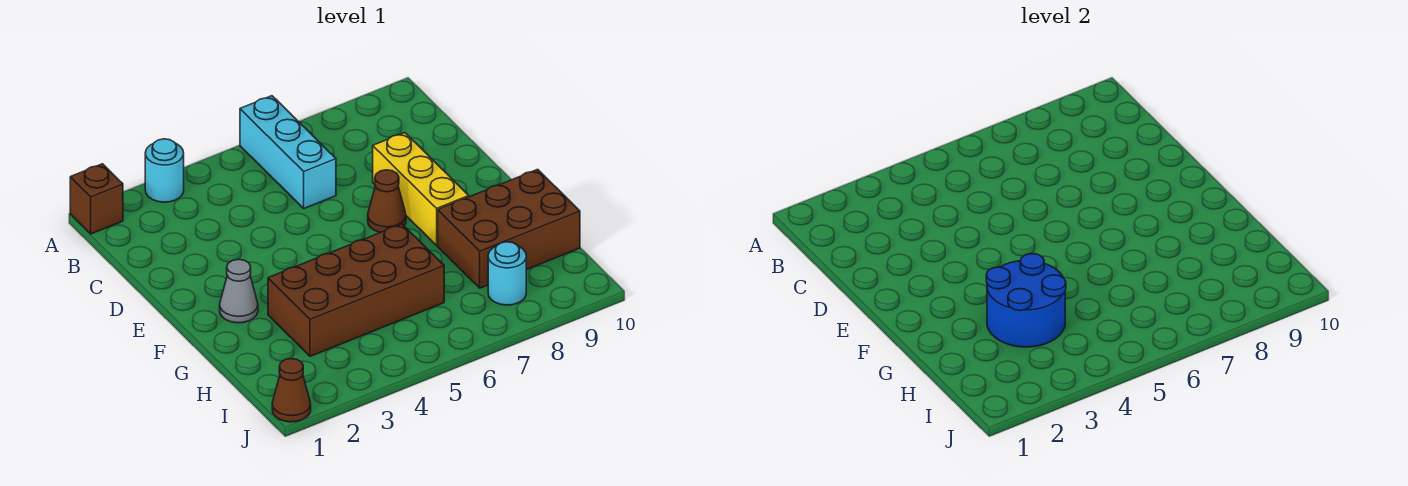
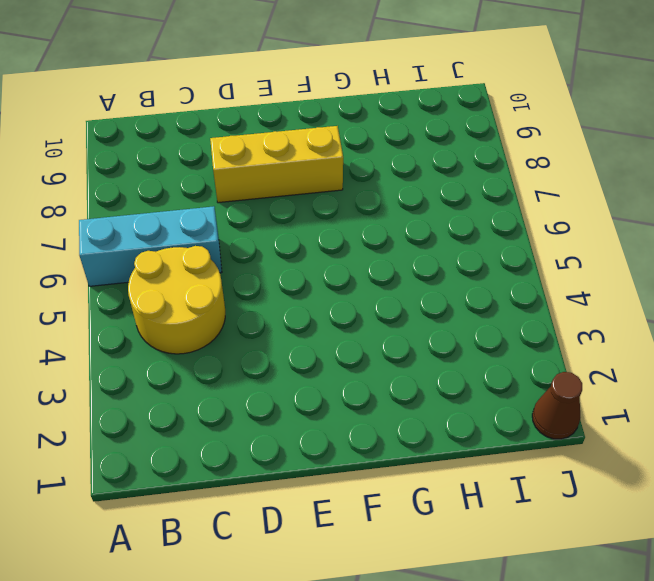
yellow 2x2 round brick [128,246,225,354] -> none
none -> brown 1x1 brick [70,164,123,234]
none -> cyan 1x1 round brick [145,139,184,202]

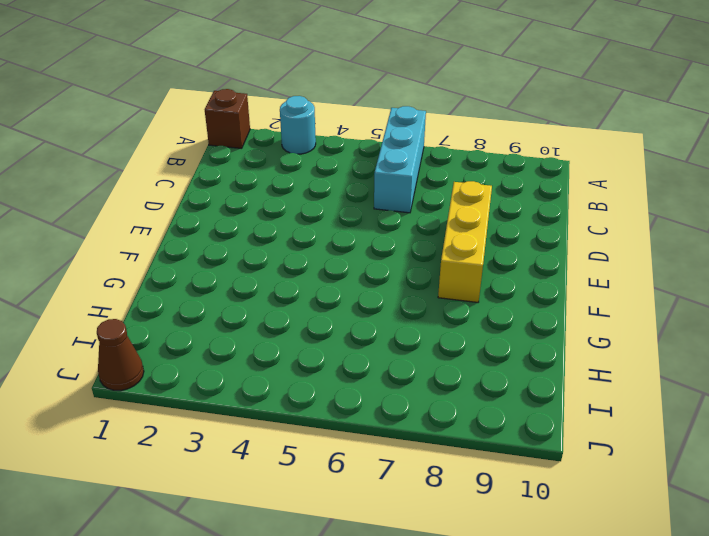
none -> brown 1x1 cone [368,170,406,232]
none -> grey 1x1 cone [220,259,258,323]

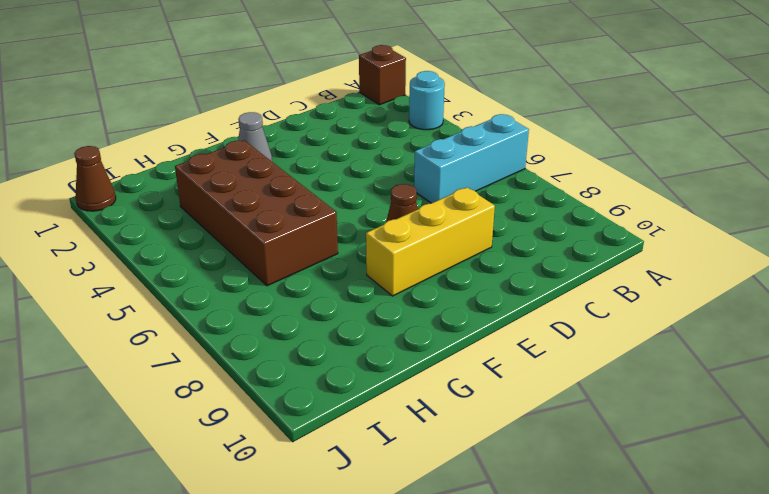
none -> brown 2x3 brick [438,169,580,288]
none -> cyan 1x1 round brick [488,242,526,305]

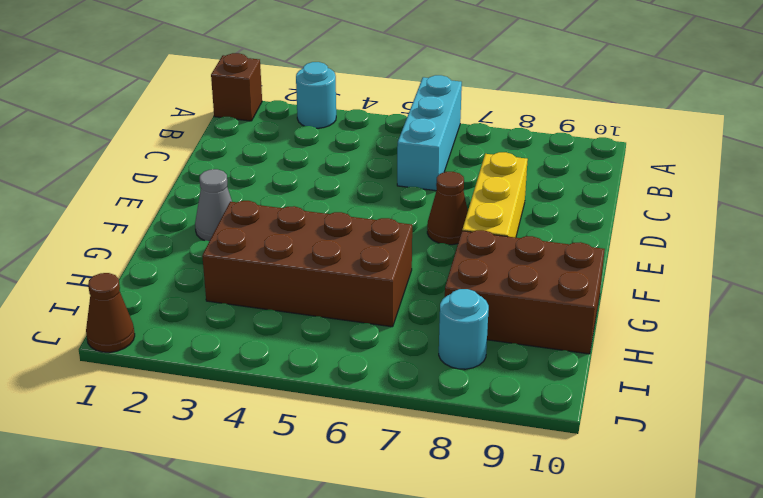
none -> blue 2x2 round brick [986,254,1066,347]

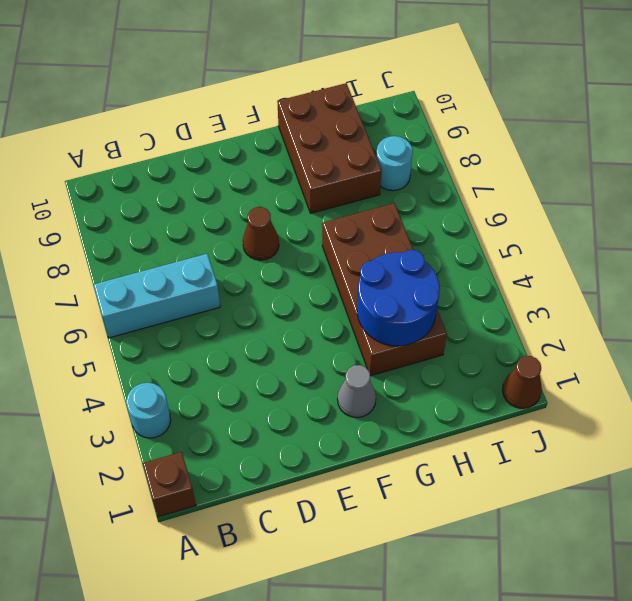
none -> yellow 1x3 brick [373,133,469,245]

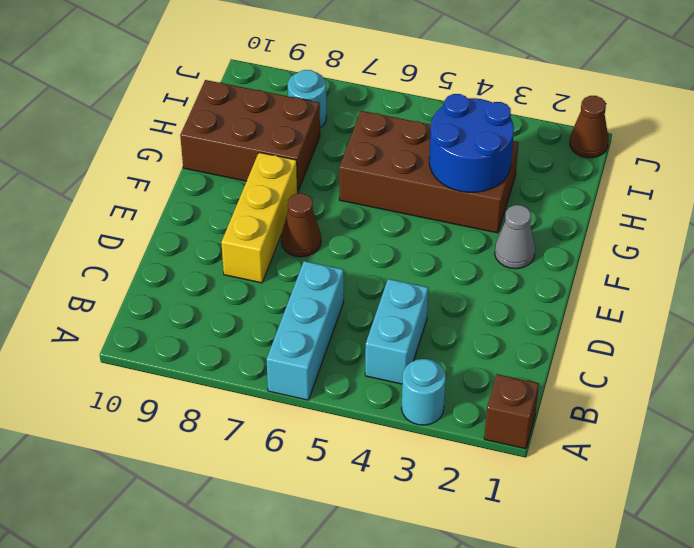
cyan 1x2 brick [365,279,428,384] -> none

